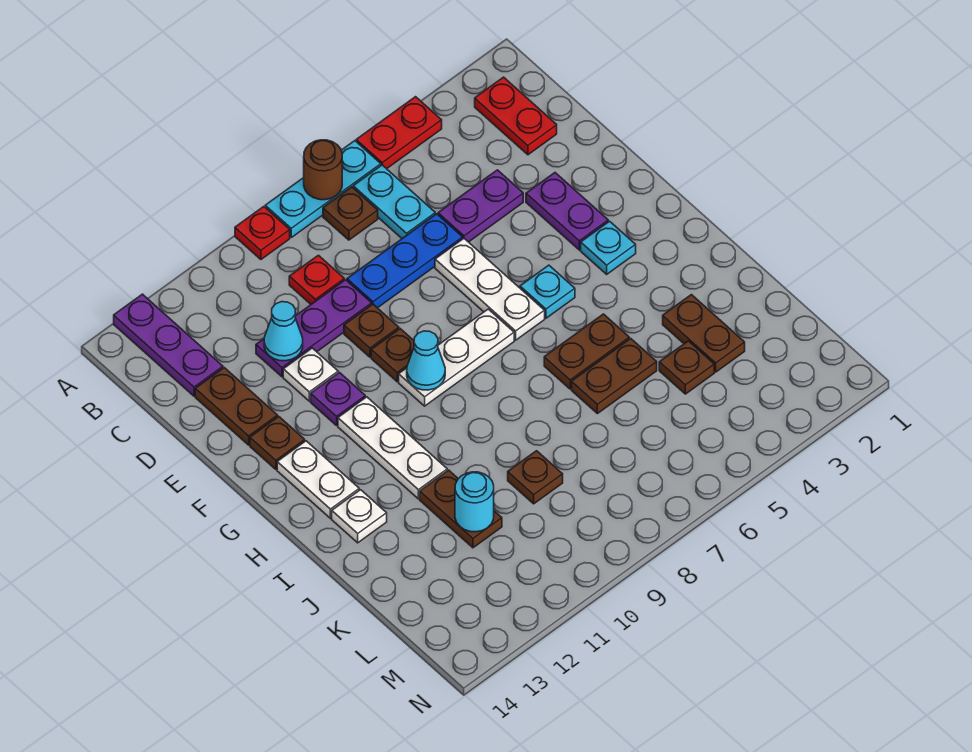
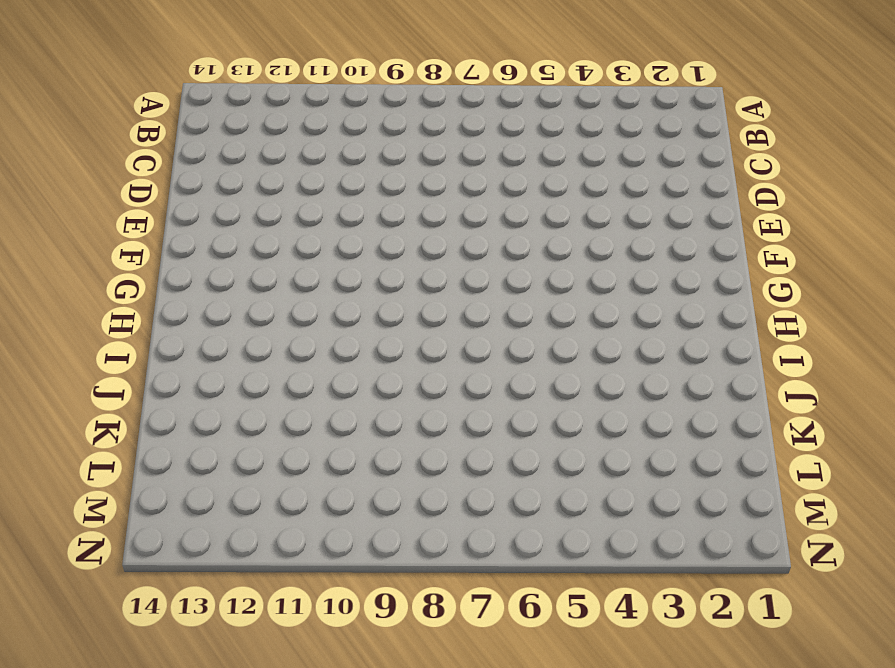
none -> red 1x2 plate [356,97,442,169]
none -> cyan 1x3 plate [265,141,381,237]
none -> red 1x1 plate [235,207,290,259]
none -> purple 1x3 plate [114,294,223,396]

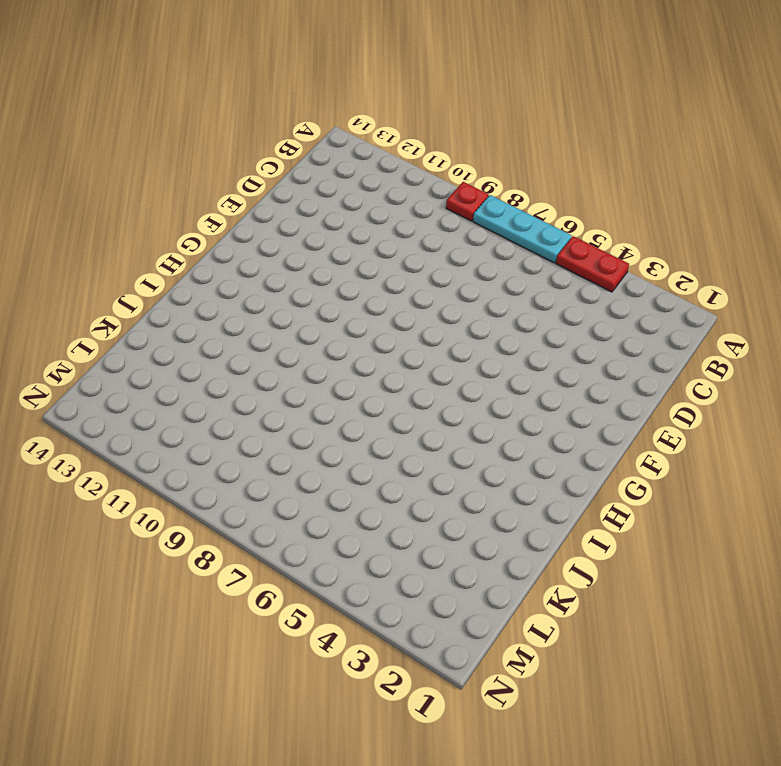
none -> purple 1x3 plate [114,294,223,396]
none -> red 1x2 plate [475,77,557,155]
none -> cyan 1x2 plate [353,165,435,238]
none -> brown 1x1 plate [323,187,378,240]

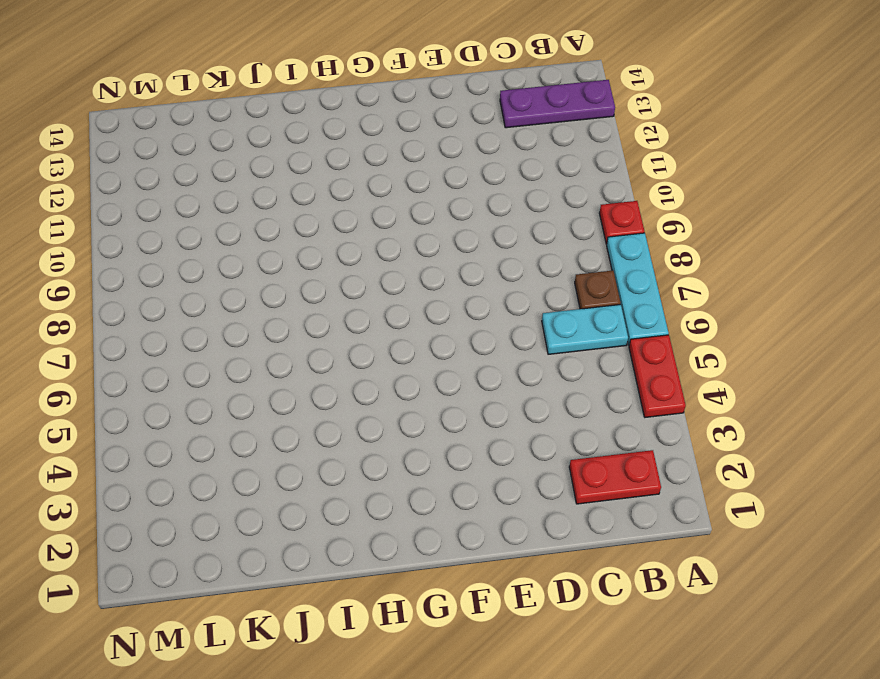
none -> red 1x1 plate [289,255,344,304]
none -> purple 1x2 plate [438,170,523,242]
none -> blue 1x3 plate [347,214,463,308]
none -> purple 1x3 plate [256,280,372,377]

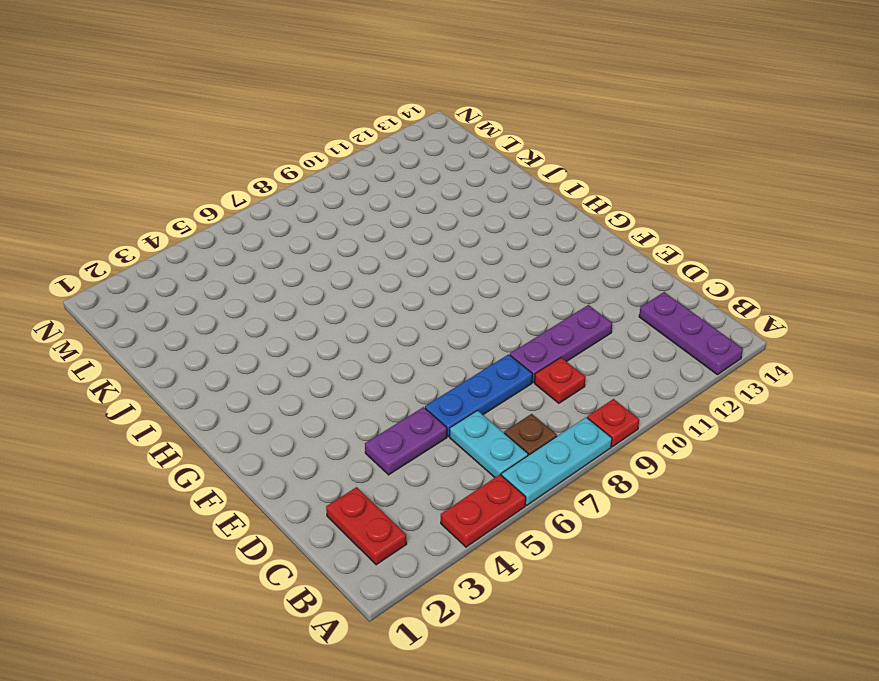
none -> brown 1x2 plate [195,368,278,445]
none -> purple 1x2 plate [526,173,608,250]
none -> white 1x3 plate [435,238,545,340]
none -> brown 1x1 plate [344,304,399,357]

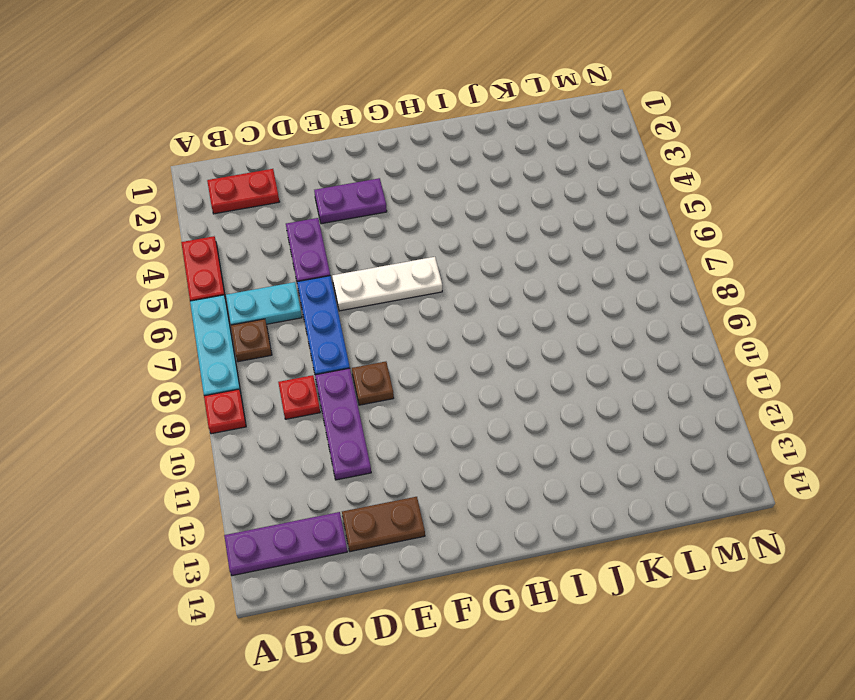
none -> white 1x1 plate [283,348,338,401]
none -> brown 1x1 plate [371,329,414,382]
none -> purple 1x1 plate [311,373,365,425]
none -> brown 1x1 plate [250,416,305,469]

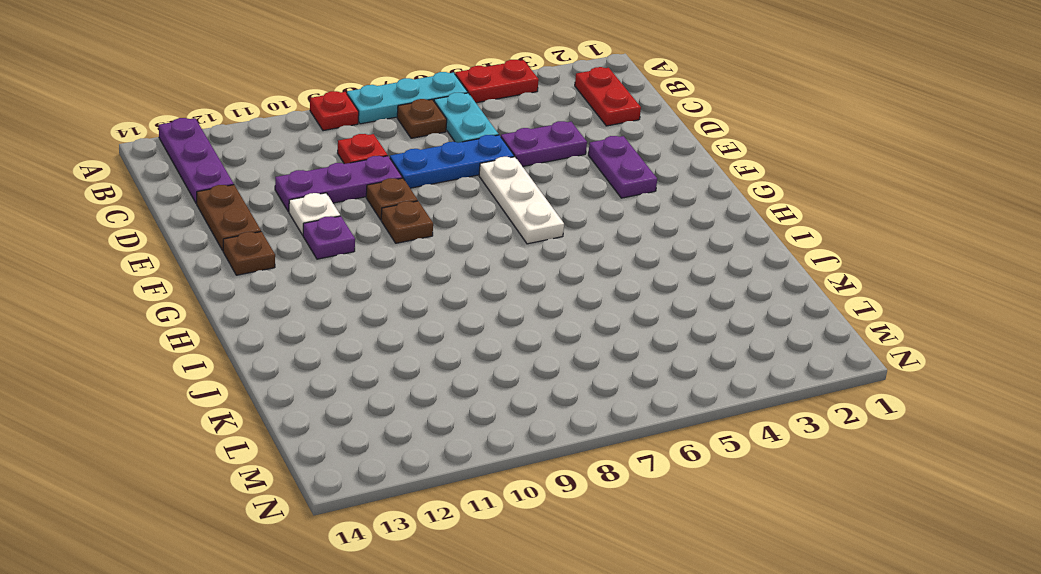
none -> cyan 1x1 plate [581,221,636,274]
none -> cyan 1x1 plate [520,265,575,318]
none -> white 1x3 plate [399,309,514,406]
none -> white 1x3 plate [338,397,447,499]

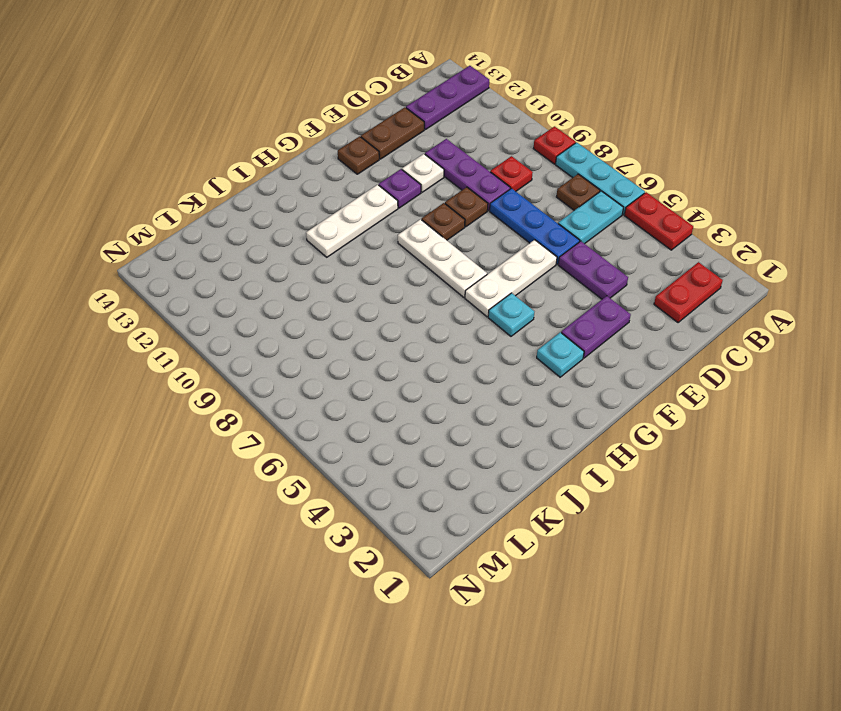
none -> white 1x2 plate [277,441,359,518]
none -> brown 1x2 plate [544,314,629,389]
none -> white 1x1 plate [332,490,387,543]
none -> brown 1x2 plate [663,295,745,372]

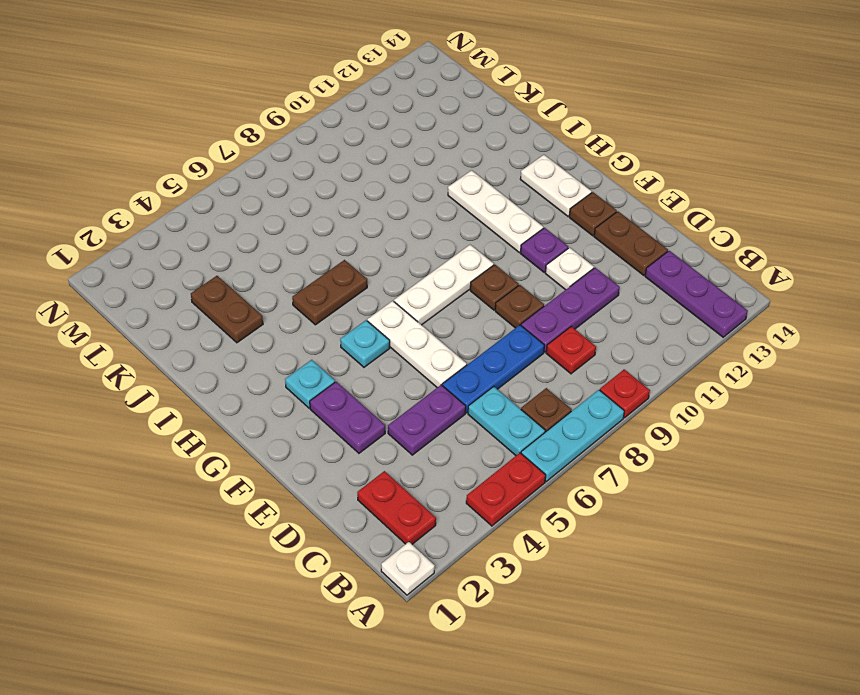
white 1x1 plate [381,542,435,595] -> white 1x1 plate moved to [332,490,387,543]
none -> brown 1x2 plate [572,338,657,414]
none -> brown 1x2 plate [420,470,502,548]
none -> brown 1x1 plate [659,341,714,394]
none -> brown 1x1 plate [508,451,563,504]

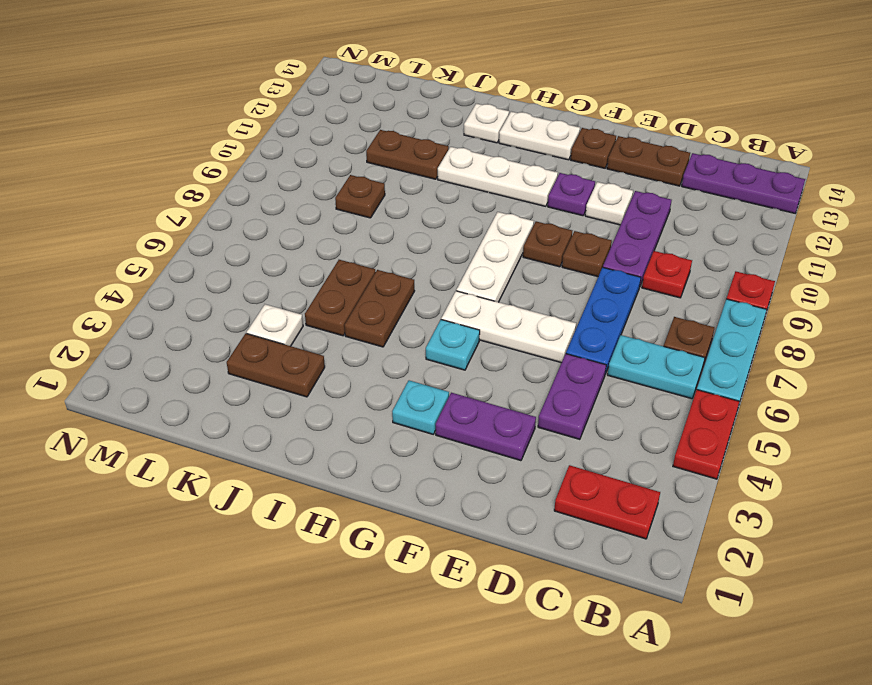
white 1x1 plate [247,304,303,346] -> brown 1x1 plate [659,341,714,394]
none -> brown 1x1 round brick [304,140,342,200]
none -> cyan 1x1 cone [264,302,303,361]
none -> cyan 1x1 cone [407,331,445,390]
none -> cyan 1x1 round brick [455,472,494,532]

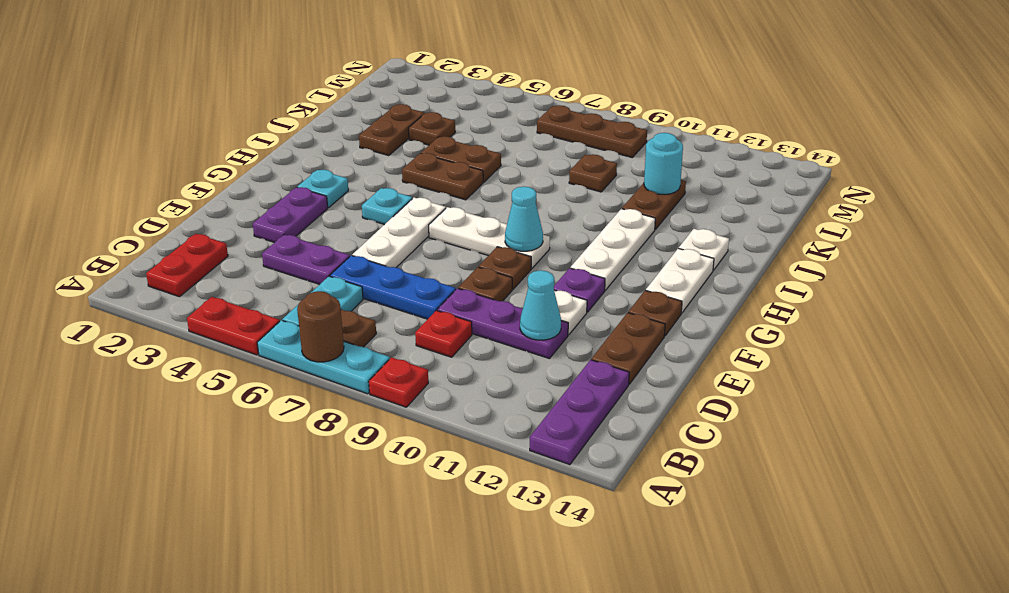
brown 1x3 plate [537,105,647,157] -> none

